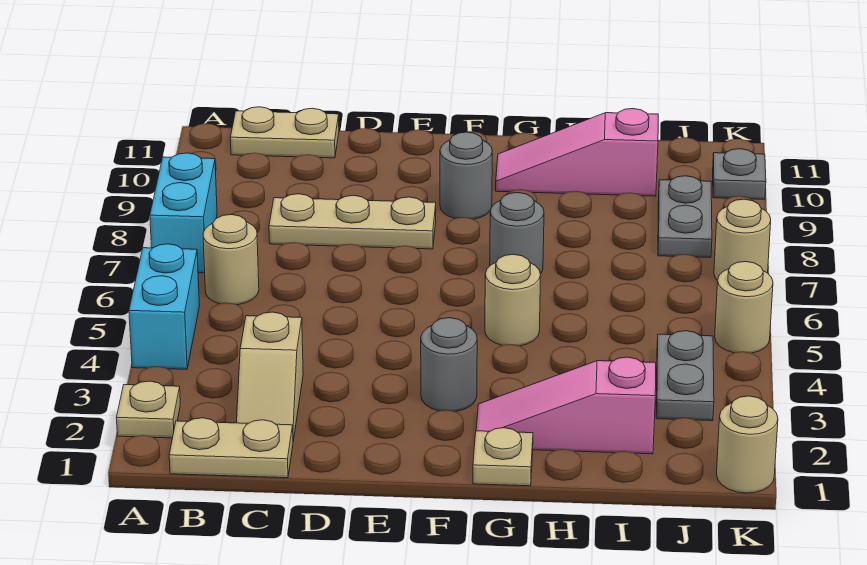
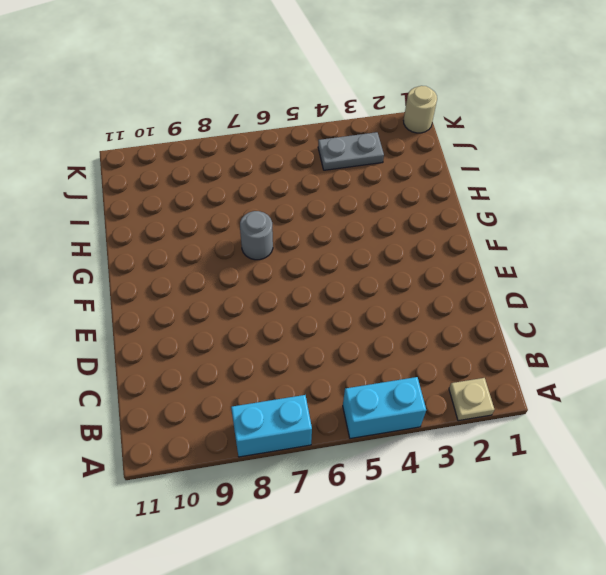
none -> tan 1x2 plate [169,418,293,478]
none -> tan 1x1 round brick [203,215,259,305]
none -> tan 1x2 plate [230,107,339,158]

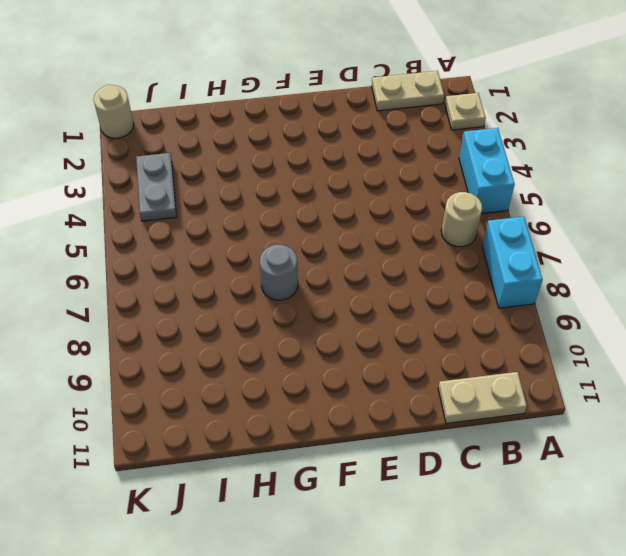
none -> tan 1x2 slope [237,312,303,441]
none -> tan 1x3 plate [269,194,436,249]
none -> grey 1x1 round brick [421,318,477,412]

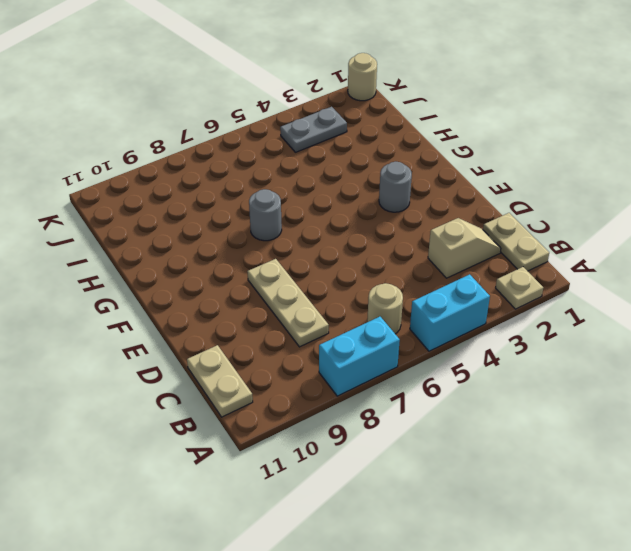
none -> grey 1x1 round brick [440,132,492,219]
none -> tan 1x1 plate [473,428,533,486]
none -> pink 1x3 slope [476,357,656,454]

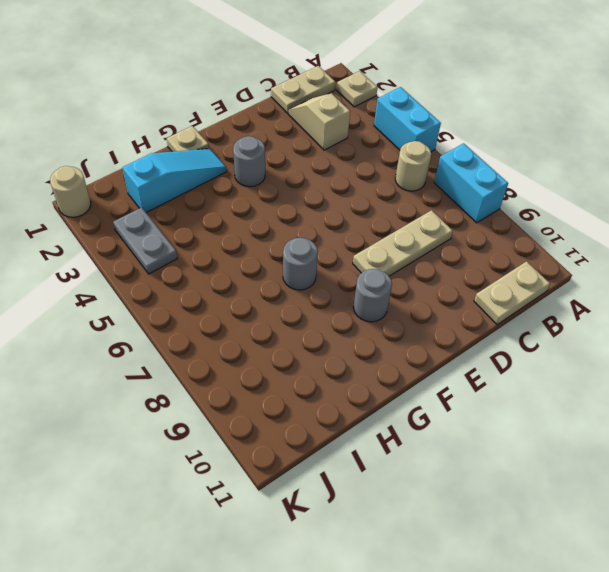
cyan 1x3 slope [122,149,227,213] -> pink 1x3 slope [476,357,656,454]
none -> tan 1x1 round brick [485,254,541,346]
none -> pink 1x3 slope [496,109,658,196]
none -> grey 1x2 plate [658,176,712,258]

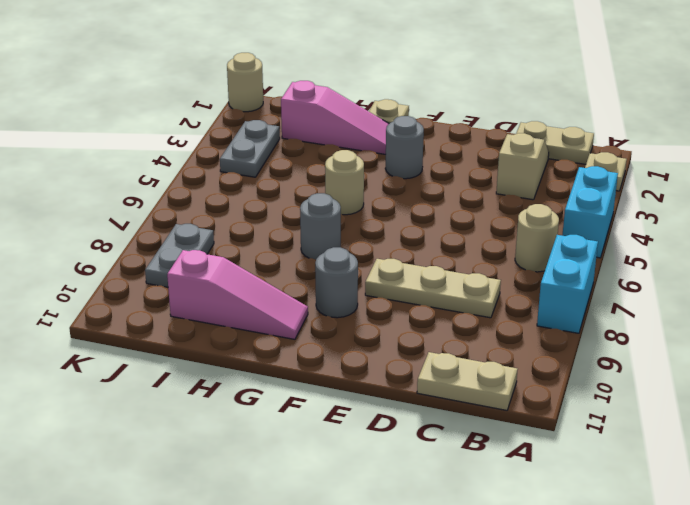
none -> tan 1x1 round brick [715,261,773,353]
none -> tan 1x1 round brick [714,199,771,281]
none -> grey 1x1 plate [713,149,766,199]

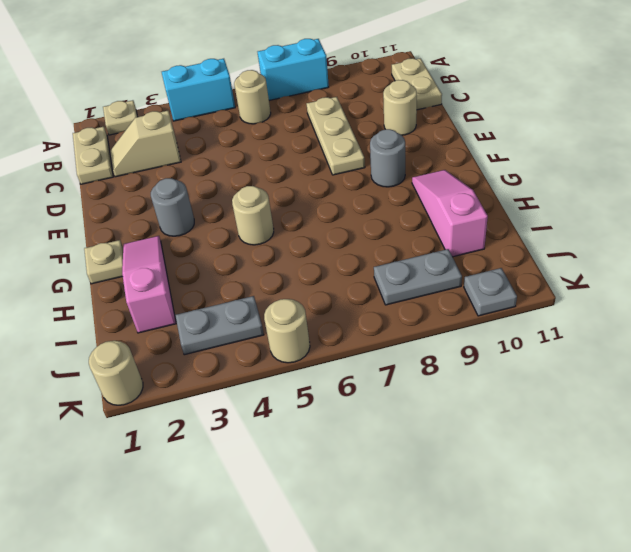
tan 1x1 round brick [383,80,417,135] -> tan 1x1 round brick moved to [714,199,771,281]
none -> grey 1x1 round brick [490,193,544,274]

